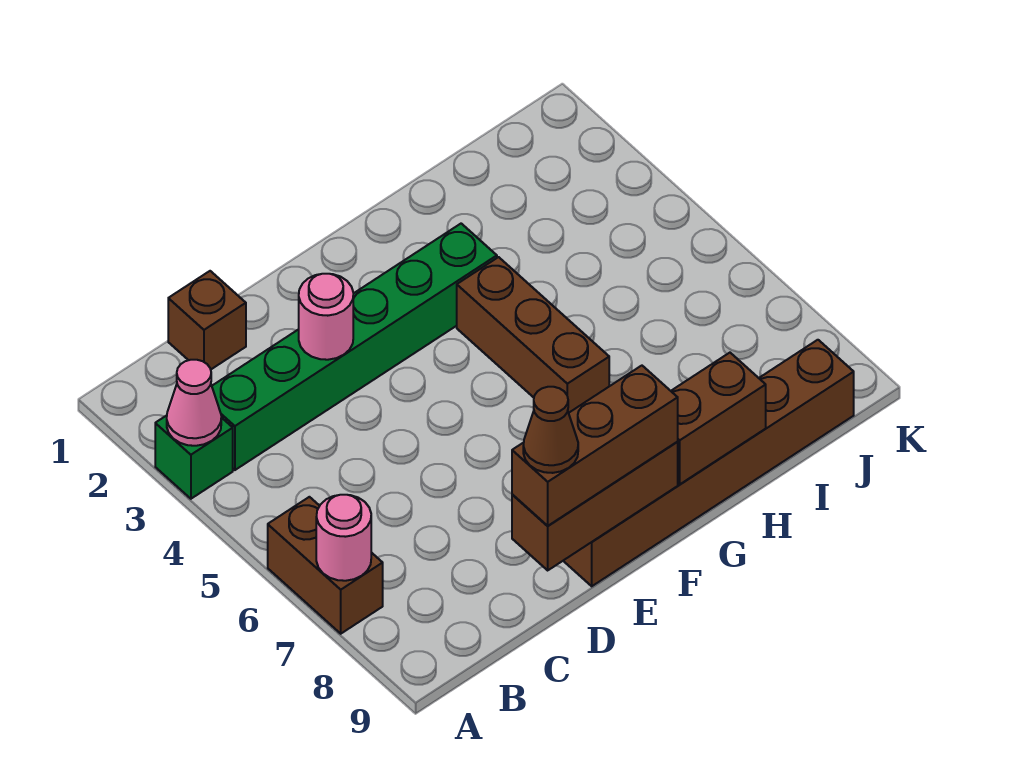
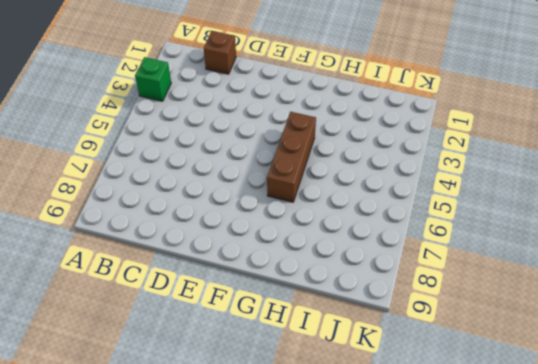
none -> brown 1x2 brick [268,497,383,634]
none -> green 1x6 brick [212,224,497,470]
none -> brown 1x6 brick [563,340,854,586]

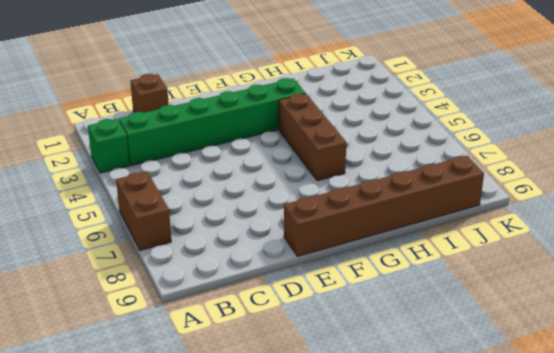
none -> pink 1x1 cone [167,360,221,446]
none -> pink 1x1 round brick [316,495,371,581]
none -> pink 1x1 round brick [299,274,353,360]

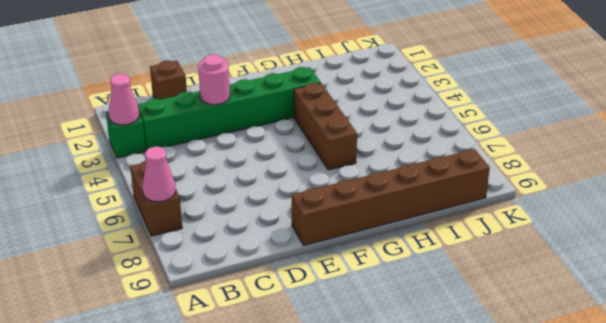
pink 1x1 cone [142,147,176,202] -> pink 1x1 round brick [316,495,371,581]
none -> brown 1x3 brick [512,442,678,570]
none -> brown 1x2 brick [671,353,766,484]
none -> brown 1x3 brick [512,366,678,526]

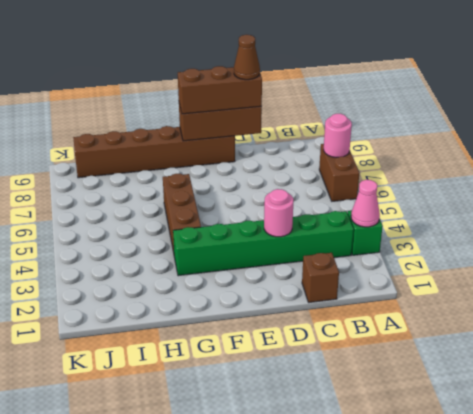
none -> brown 1x2 brick [671,353,766,484]

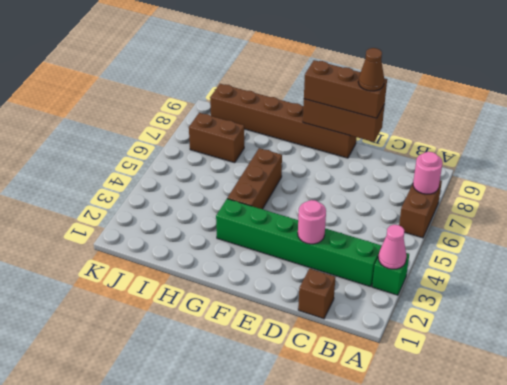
brown 1x2 brick [189,113,244,163] -> brown 1x2 brick moved to [671,353,766,484]

